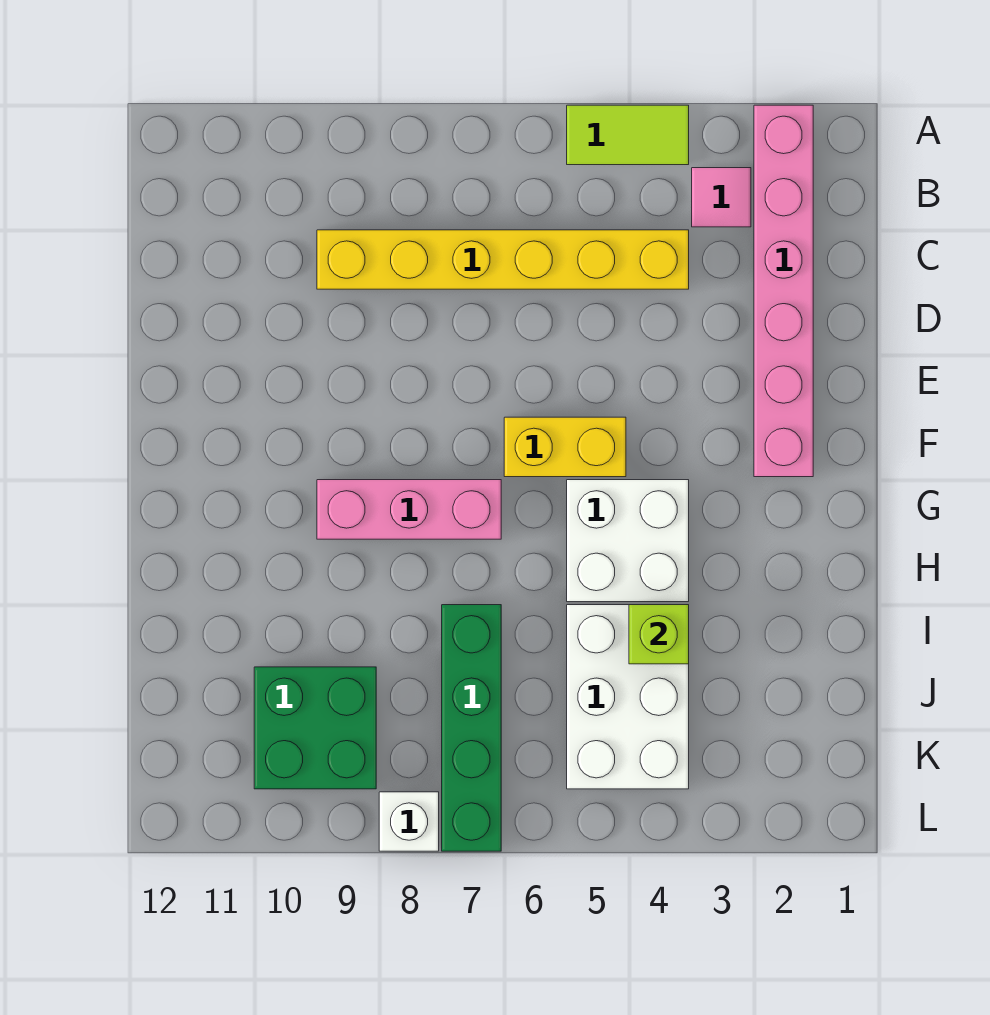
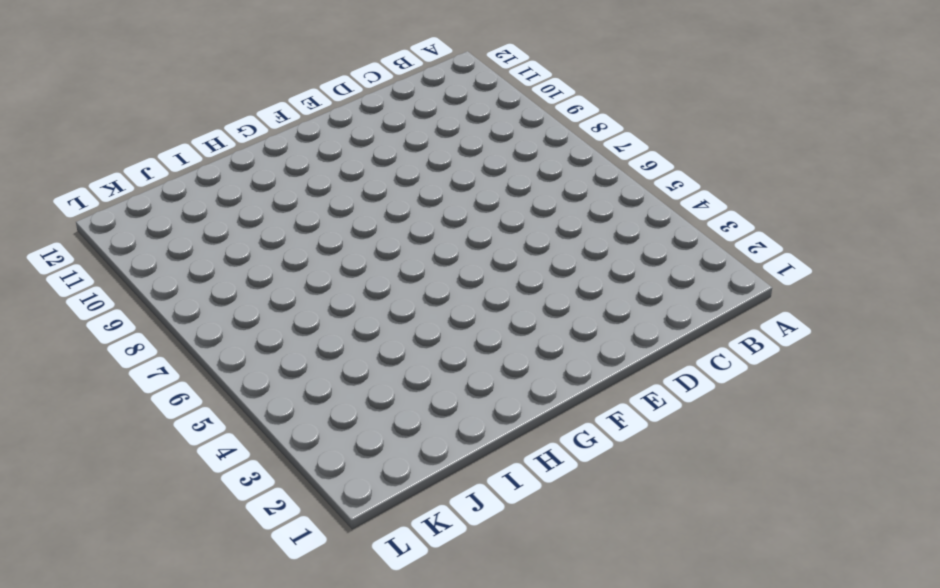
none -> pink 1x6 brick [754,105,813,477]
none -> lime 1x2 tile [567,105,689,165]
none -> pink 1x1 tile [692,168,751,227]

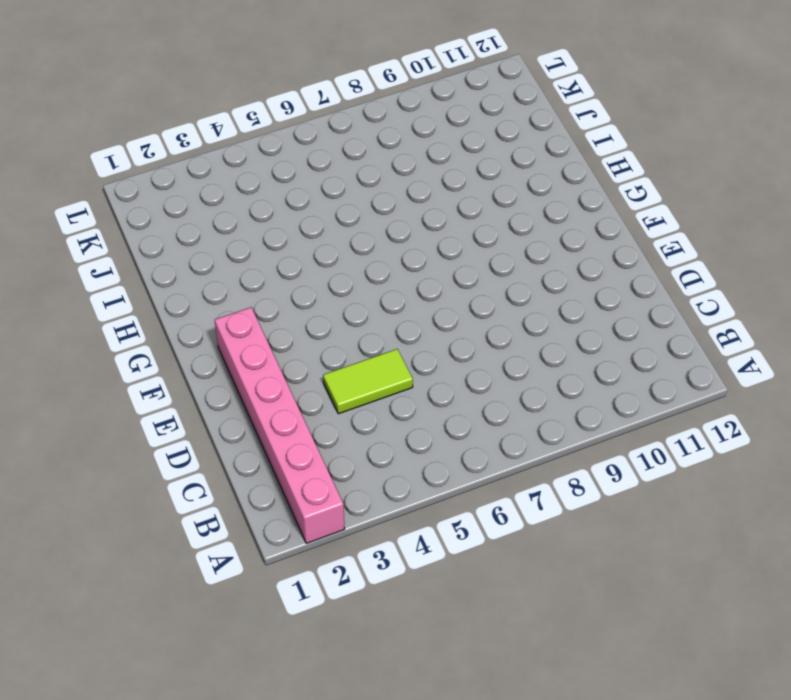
lime 1x2 tile [323,349,413,414] -> lime 1x2 tile moved to [567,105,689,165]
none -> pink 1x1 tile [692,168,751,227]
none -> yellow 1x6 brick [317,230,689,289]
none -> yellow 1x2 brick [504,417,626,477]

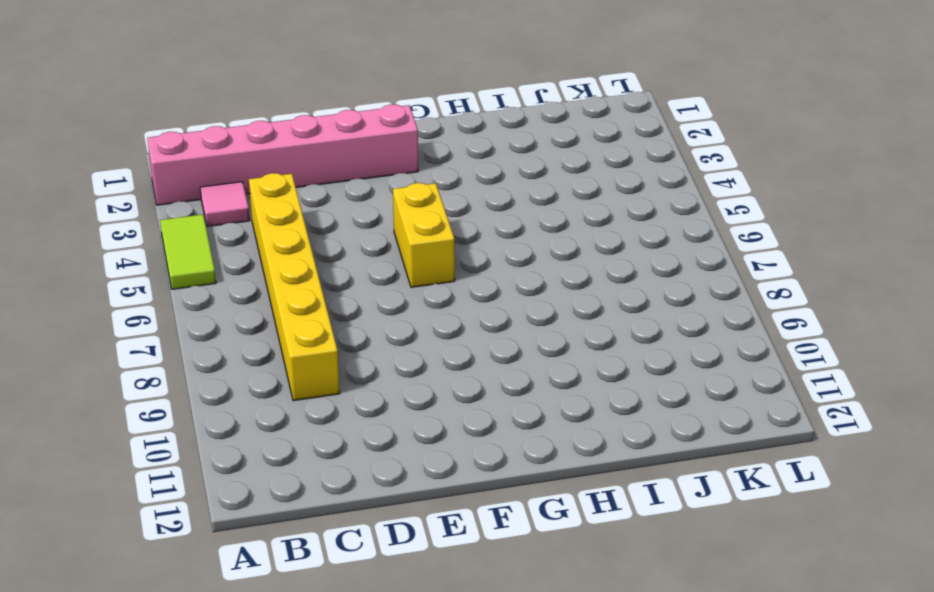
none -> white 2x2 brick [567,480,689,602]
none -> pink 1x3 brick [317,480,501,539]
none -> white 2x3 brick [567,605,689,789]

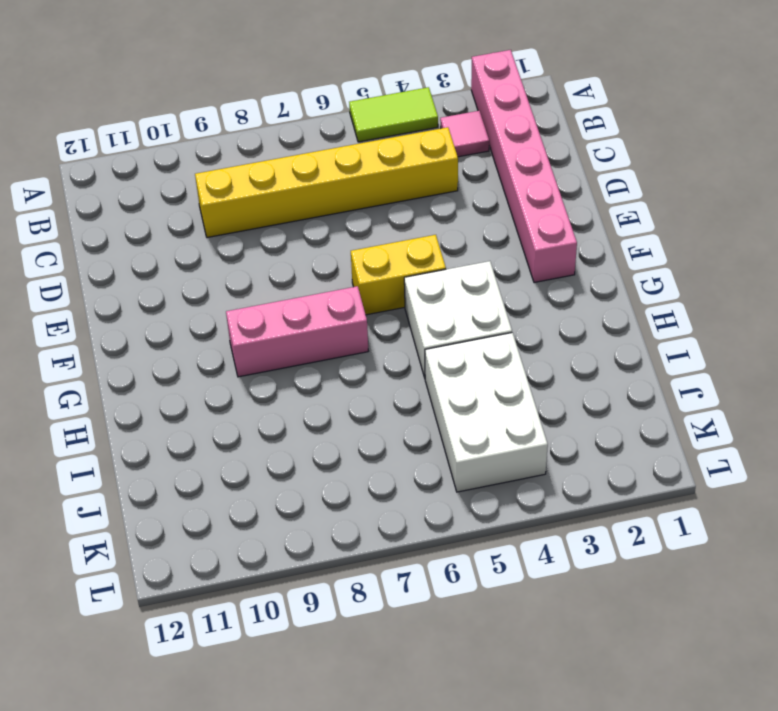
none -> green 1x4 brick [442,605,501,851]
none -> green 2x2 brick [254,667,376,789]
none -> white 1x1 brick [379,792,439,851]

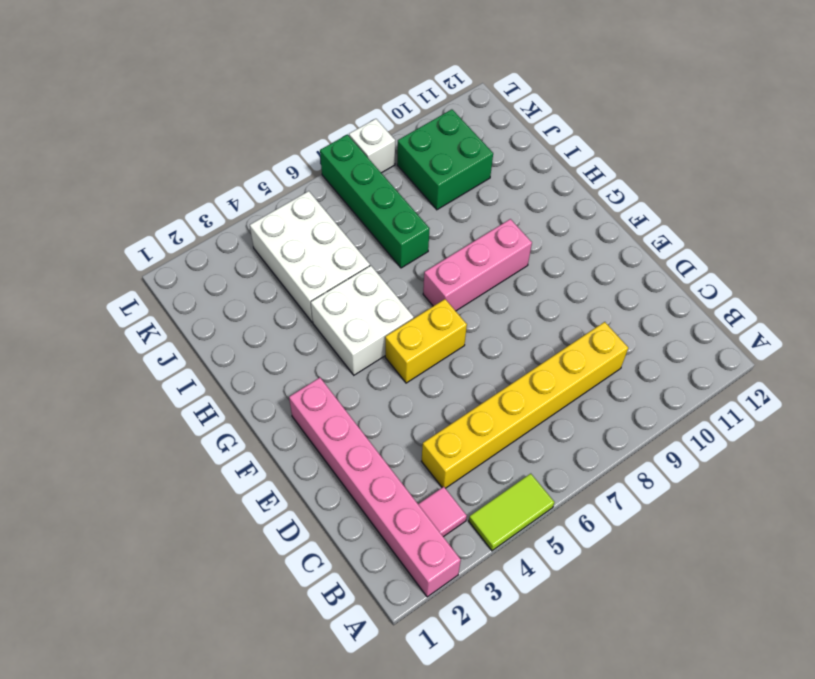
none -> lime 1x1 brick [629,605,689,664]

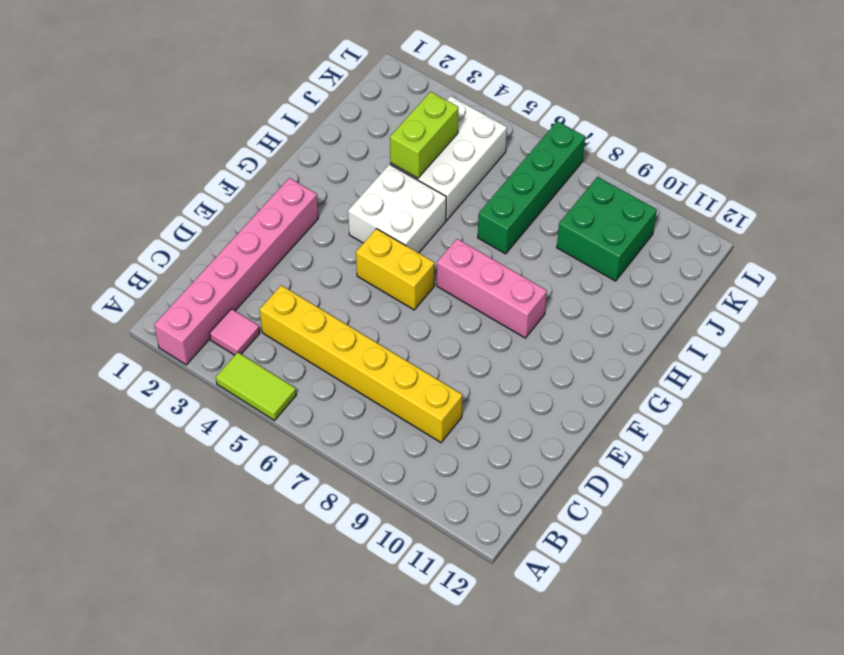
lime 1x2 brick [390,92,459,178] -> lime 1x1 brick [629,605,689,664]
none -> white 1x1 brick [379,792,439,851]

